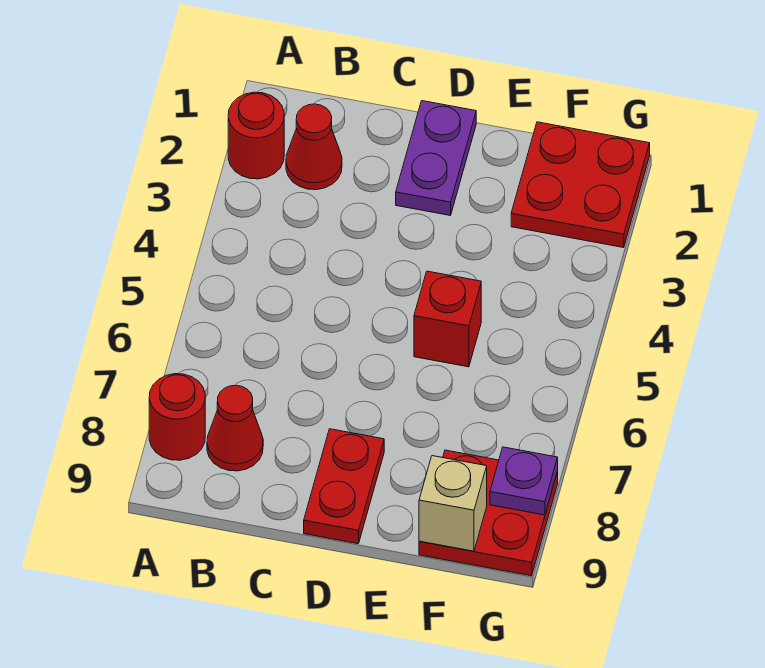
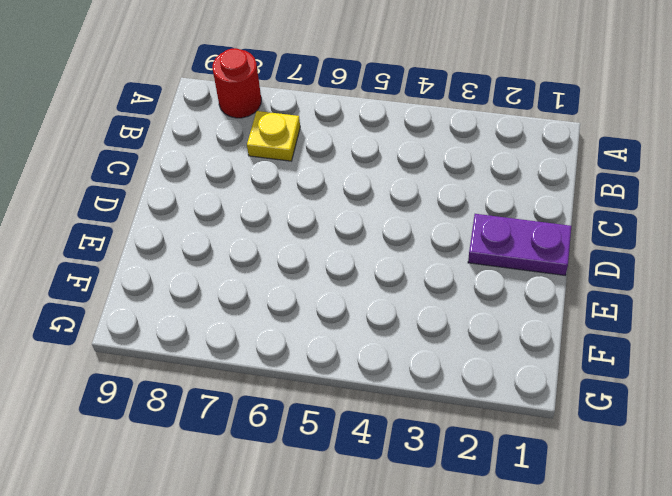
yellow 1x1 plate [247,111,300,161] -> none
none -> red 1x1 round brick [228,92,284,179]
none -> red 1x1 cone [286,104,342,190]

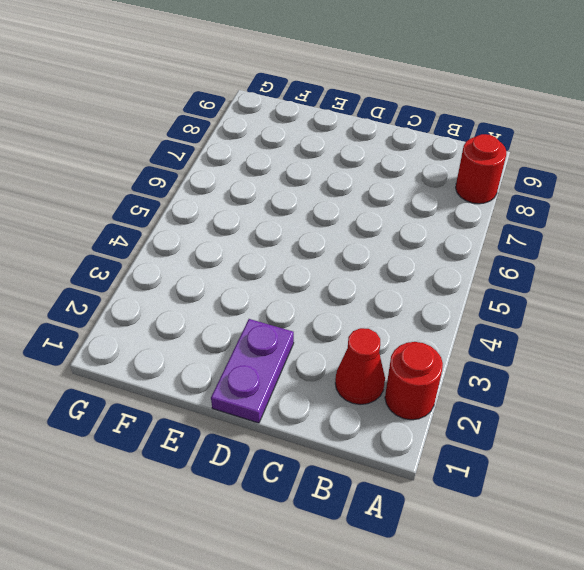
none -> red 1x1 cone [207,385,263,471]
none -> red 1x2 plate [304,429,384,544]

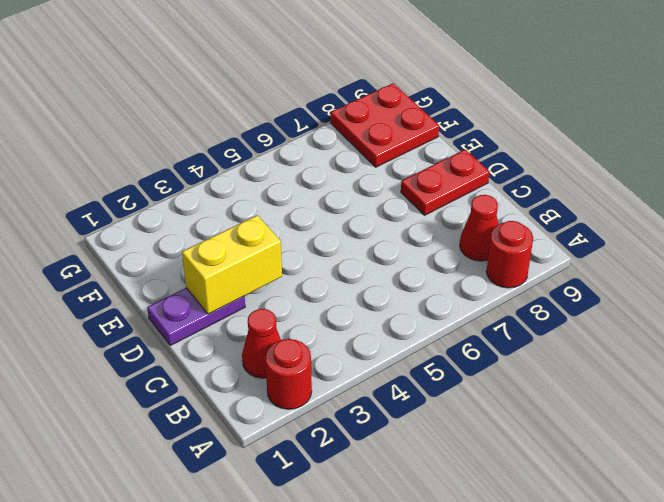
yellow 1x2 brick [182,215,282,314] -> none
none -> red 1x1 brick [414,271,481,367]
none -> red 2x2 plate [511,122,650,248]

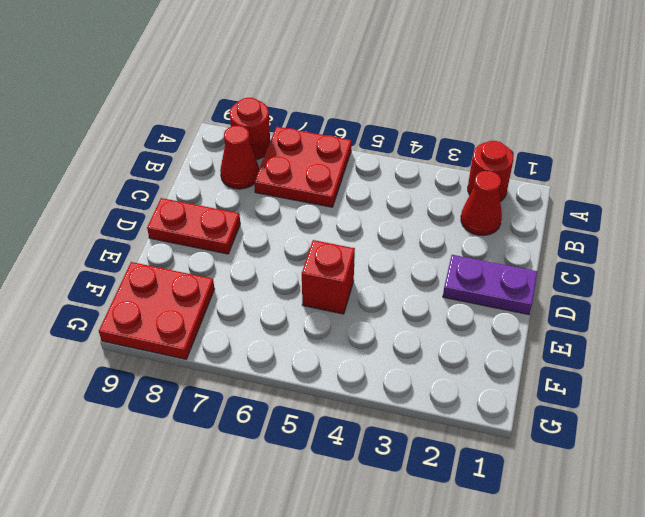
red 2x2 plate [254,127,352,207] -> red 2x2 plate moved to [511,122,650,248]
none -> tan 1x1 brick [419,456,487,551]
none -> purple 1x1 plate [490,447,558,515]

